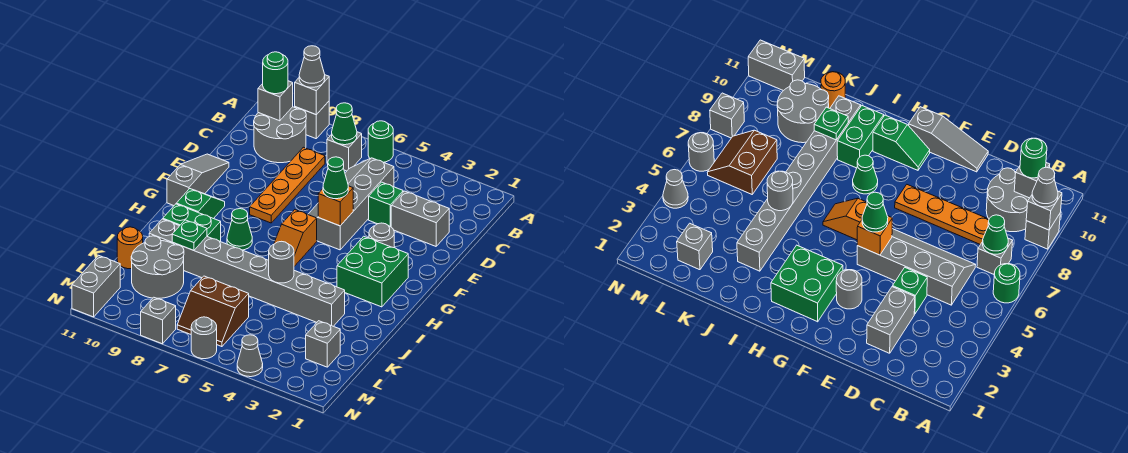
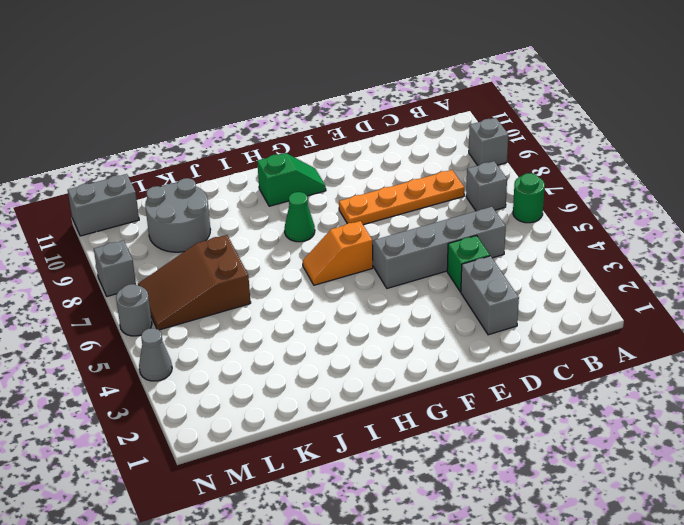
brown 2x3 slope [138,235,251,330] -> brown 2x2 slope [177,276,249,347]
none -> grey 2x2 round brick [254,107,306,163]
none -> grey 1x3 slope [167,154,229,206]
none -> grey 1x1 round brick [369,223,394,248]
none -> green 2x2 brick [337,236,408,307]

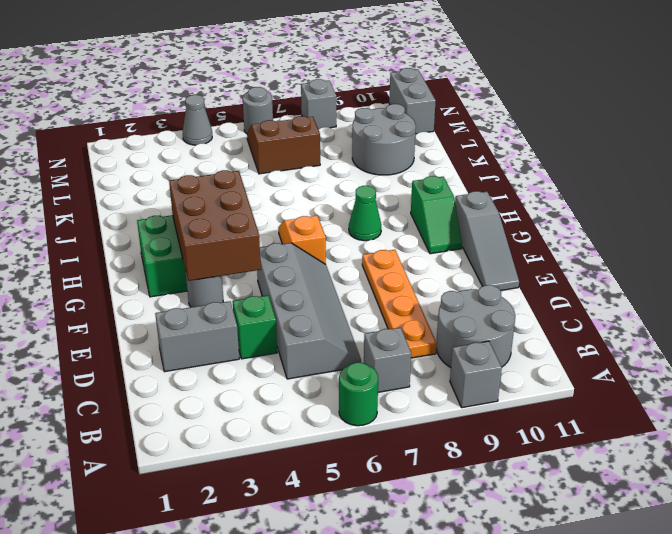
brown 2x3 brick [169,170,261,281] -> none
none -> green 1x2 brick [163,204,221,242]
none -> grey 1x8 brick [149,219,345,326]
none -> orange 1x1 round brick [117,227,143,269]
none -> grey 1x1 brick [306,321,340,367]

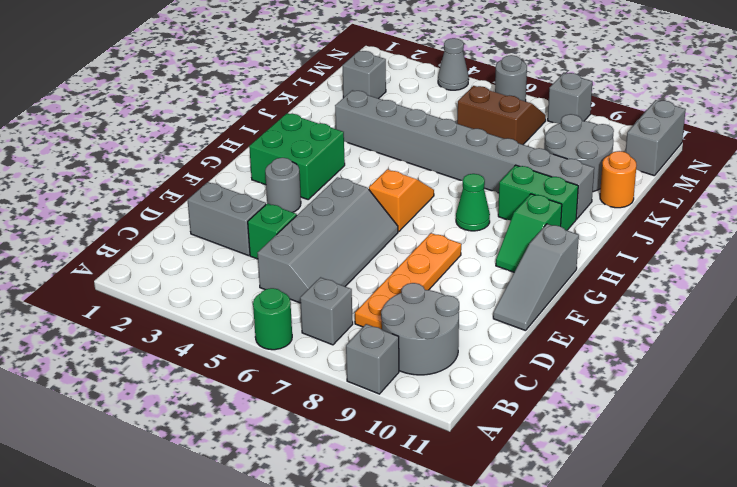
none -> grey 1x1 brick [295,75,329,115]
none -> green 1x1 cone [332,103,357,145]
none -> grey 1x1 brick [258,81,293,121]
none -> orange 1x1 brick [318,186,353,226]

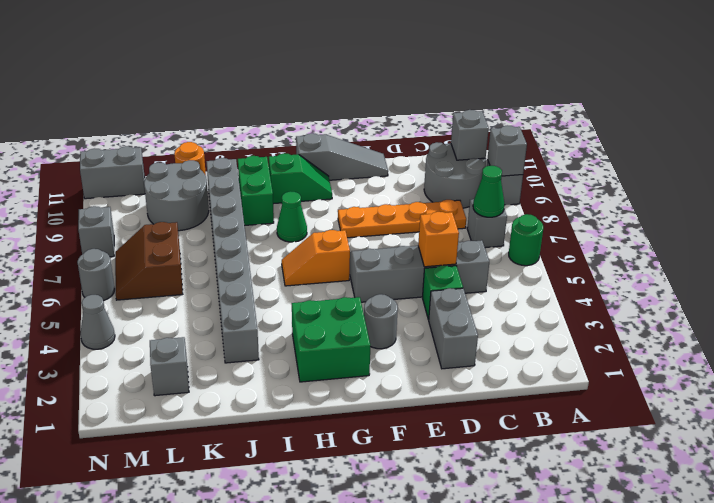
orange 1x1 brick [418,212,459,267] -> orange 1x1 brick moved to [318,186,353,226]
none -> grey 1x1 round brick [268,241,294,283]
none -> green 1x1 plate [172,220,207,250]
none -> grey 1x1 cone [299,46,325,87]
none -> green 1x1 round brick [263,52,288,94]

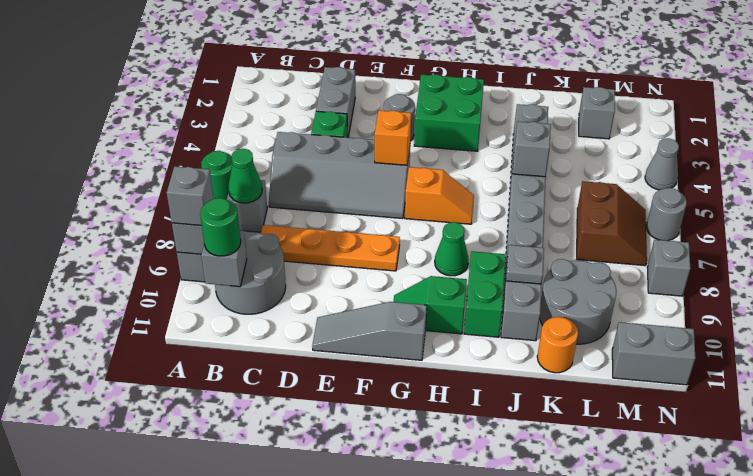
grey 1x1 brick [167,166,213,225] -> grey 1x1 cone [299,46,325,87]
grey 1x1 brick [513,121,551,177] -> grey 1x1 round brick [268,241,294,283]
grey 1x1 plate [506,245,544,284] -> green 1x1 plate [172,220,207,250]
none -> green 1x1 cone [323,157,348,199]

